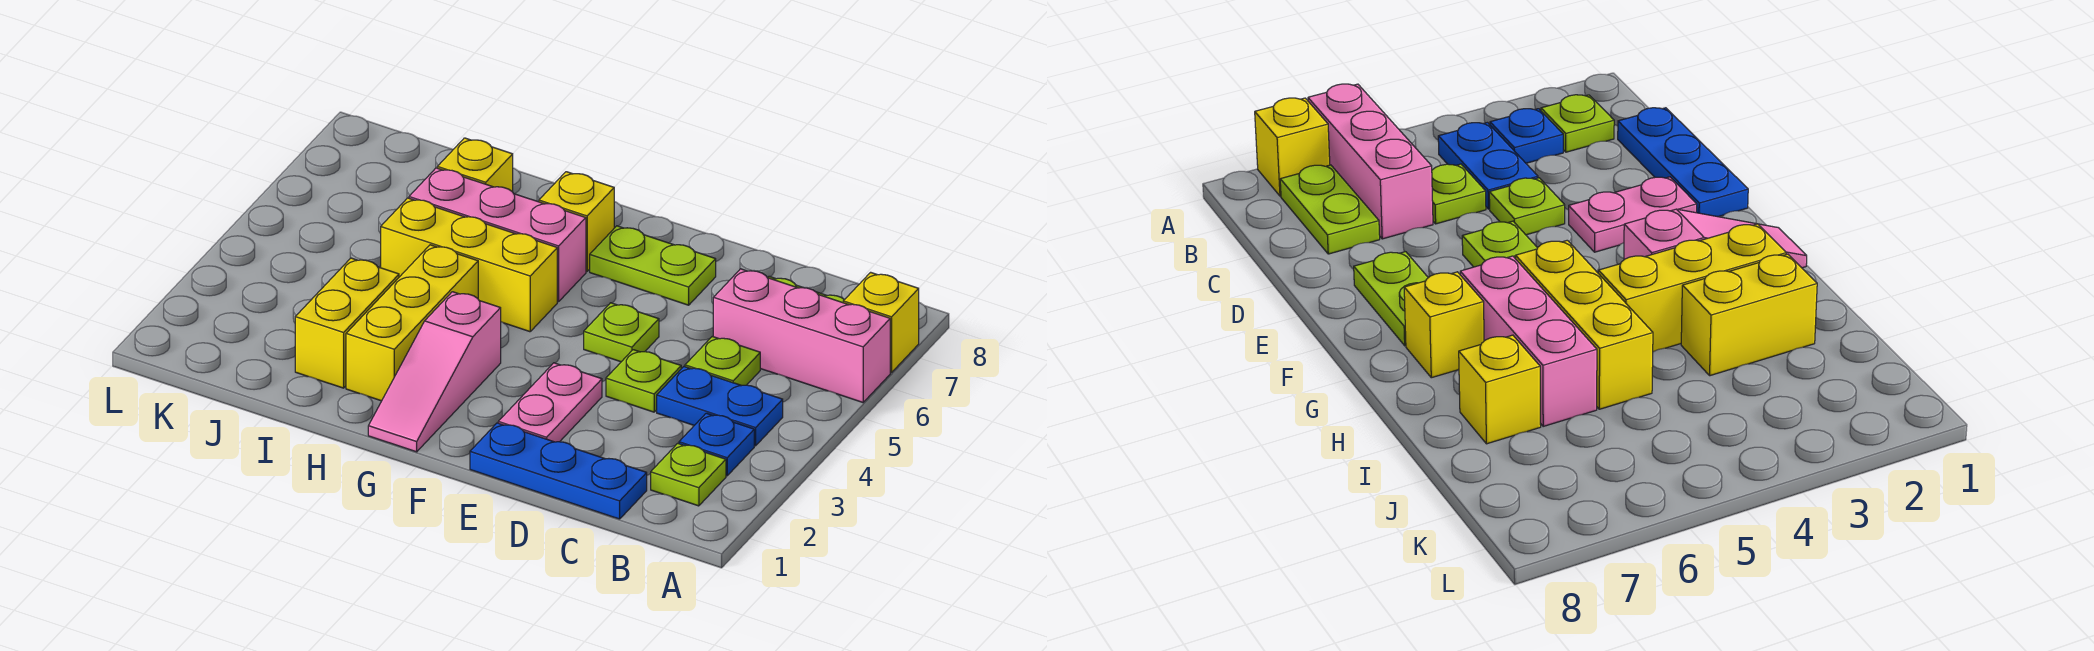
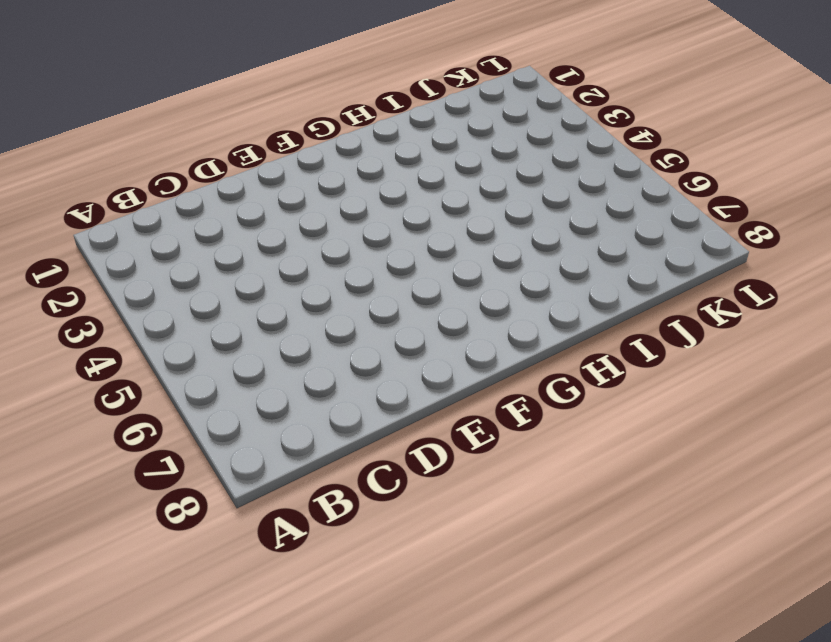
none -> pink 1x3 brick [713,269,890,402]
none -> yellow 1x1 brick [843,272,919,372]
none -> lime 1x1 plate [651,443,726,506]

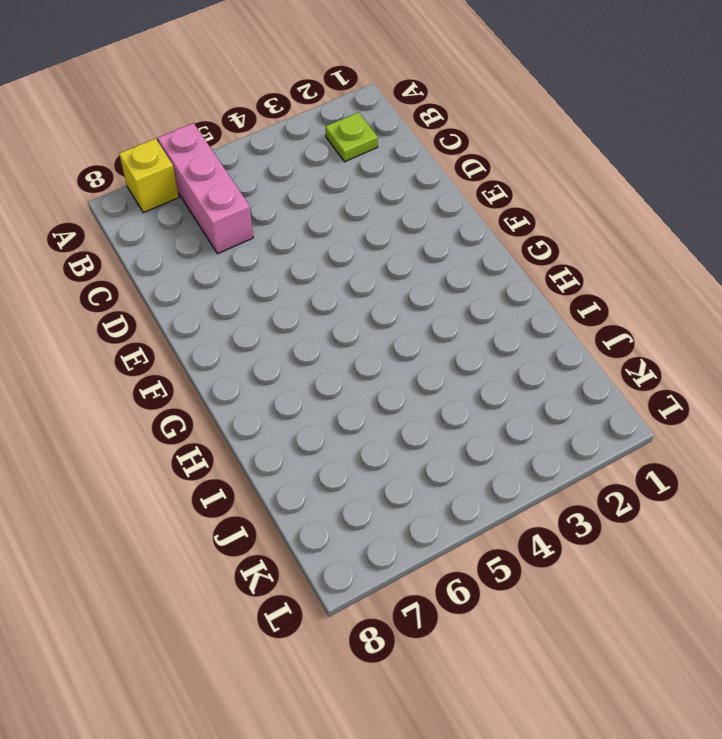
none -> blue 1x1 plate [679,413,754,476]
none -> blue 1x2 plate [657,367,783,446]
none -> lime 1x2 plate [1280,165,1380,254]

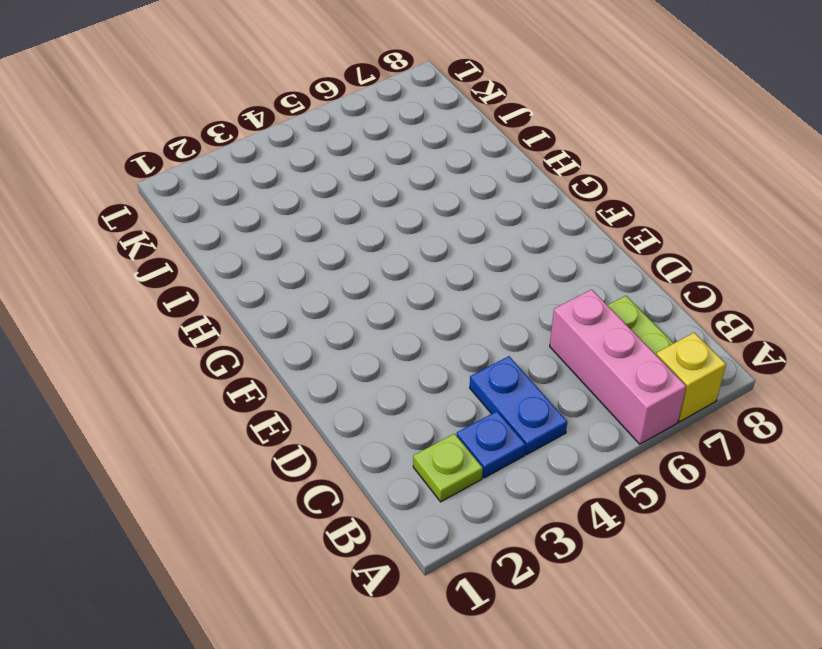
none -> blue 1x3 plate [470,423,647,519]
none -> lime 1x1 plate [685,336,760,386]
none -> lime 1x1 plate [606,350,681,412]

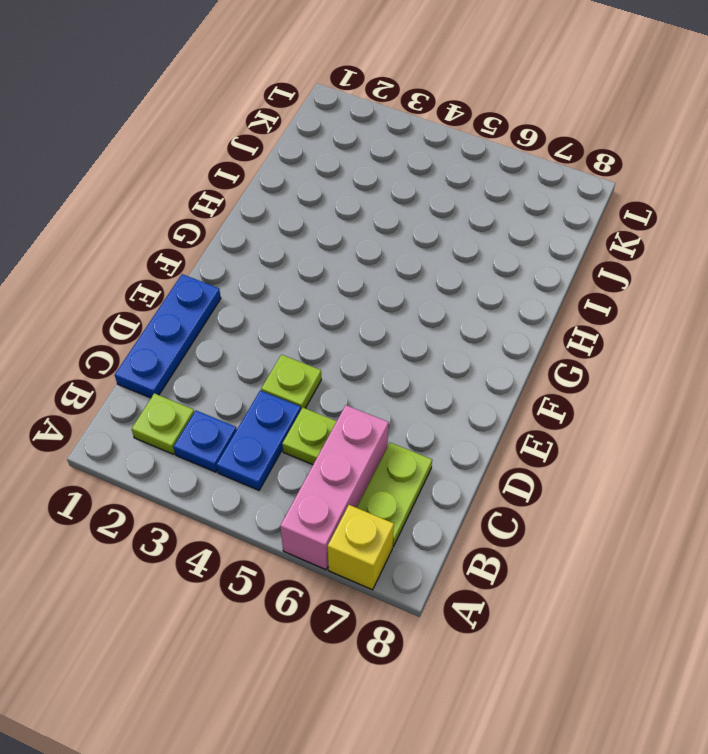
none -> pink 1x2 plate [498,363,602,442]
none -> lime 1x1 plate [584,303,659,362]
none -> lime 1x2 plate [590,226,716,305]

